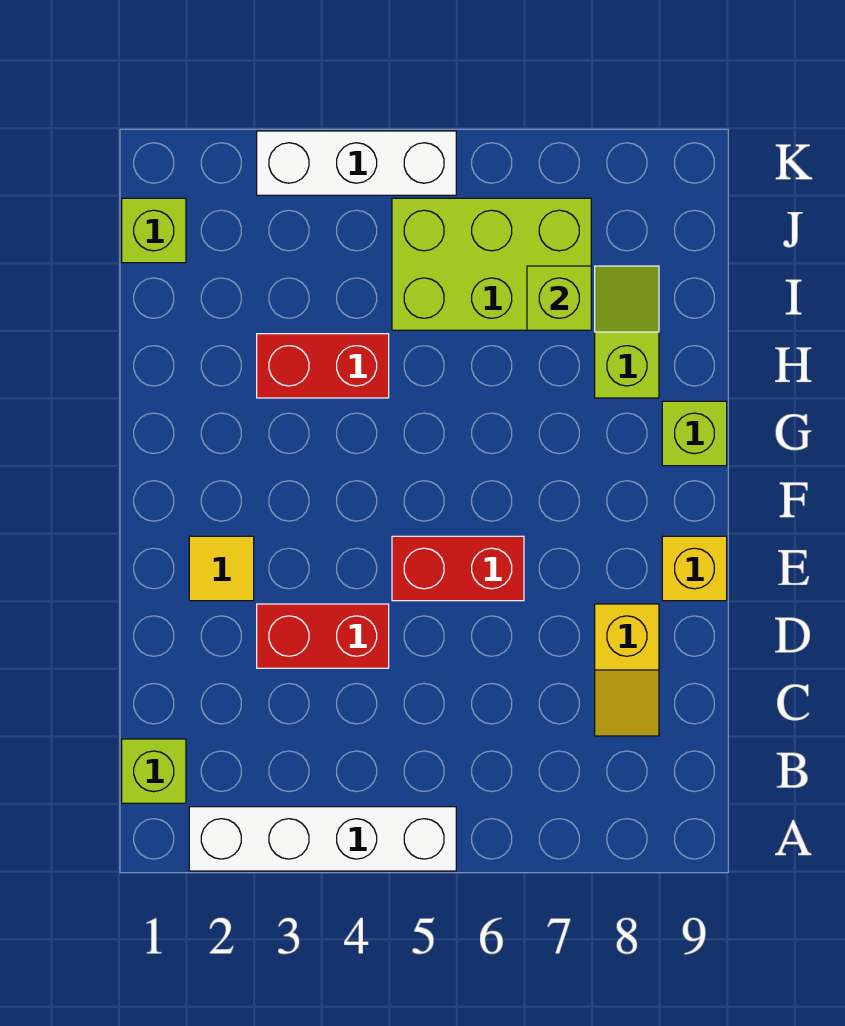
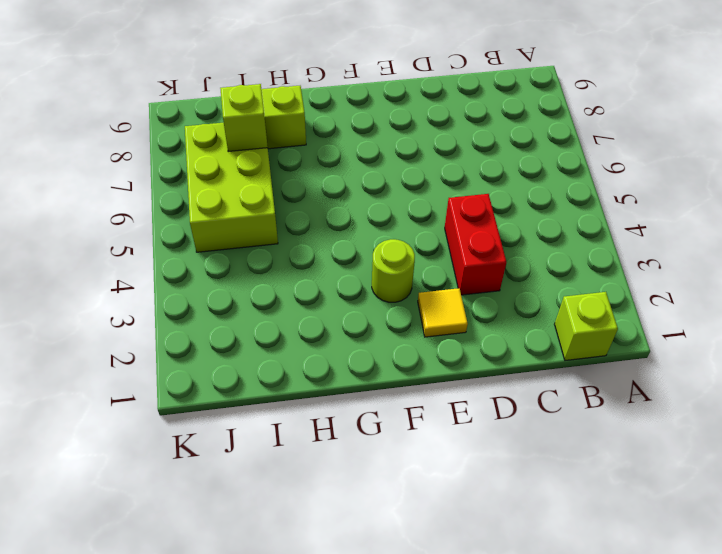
lime 1x1 round brick [372,239,415,302] -> none
none -> white 1x4 brick [189,807,456,871]
none -> yellow 1x2 slope [595,604,659,736]
none -> red 1x2 brick [392,536,524,601]

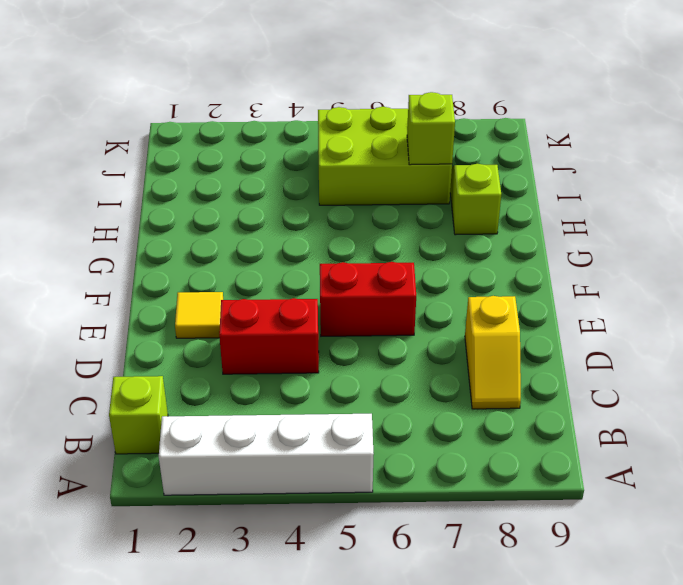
none -> yellow 1x1 brick [662,536,727,601]
none -> lime 1x1 brick [662,401,727,466]
none -> red 1x2 brick [257,334,389,398]

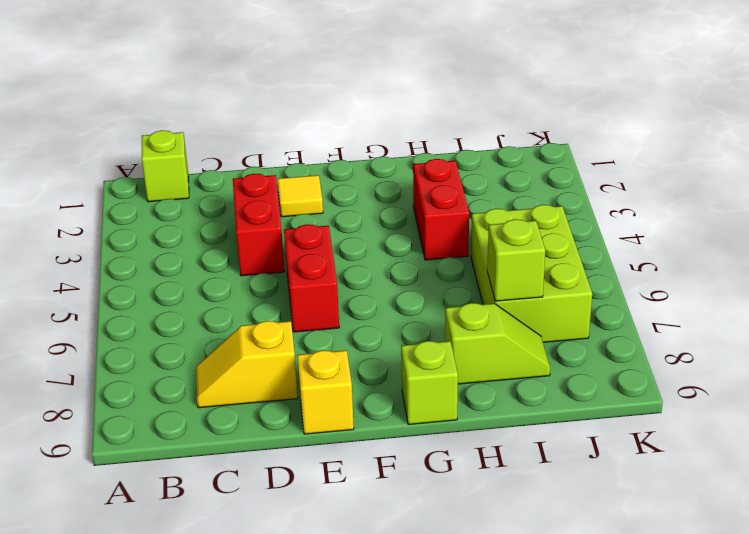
none -> white 1x4 brick [189,807,456,871]
none -> lime 1x1 brick [122,198,186,263]
none -> white 1x3 brick [257,131,456,195]

